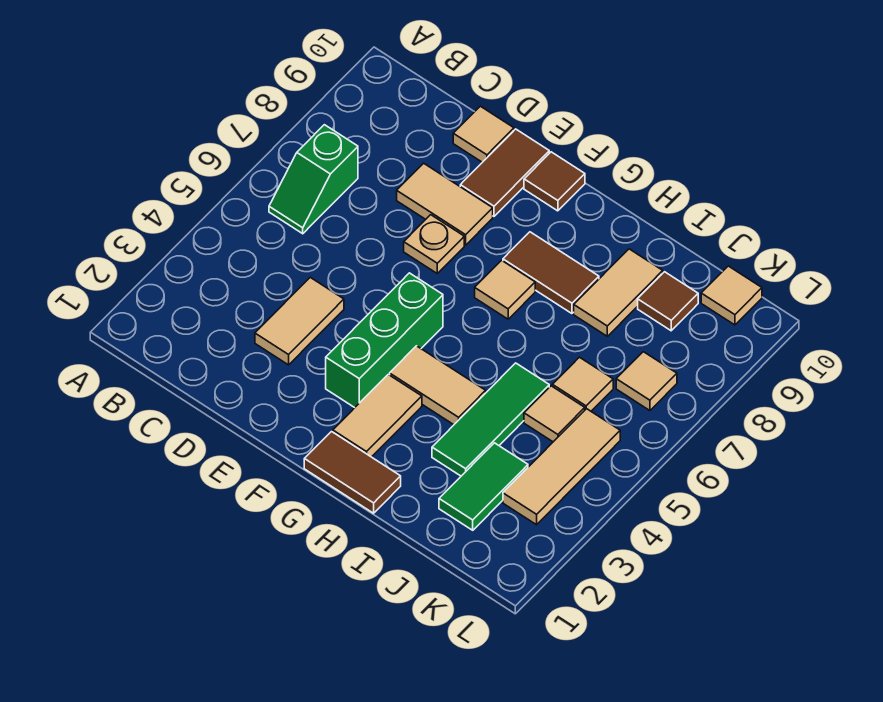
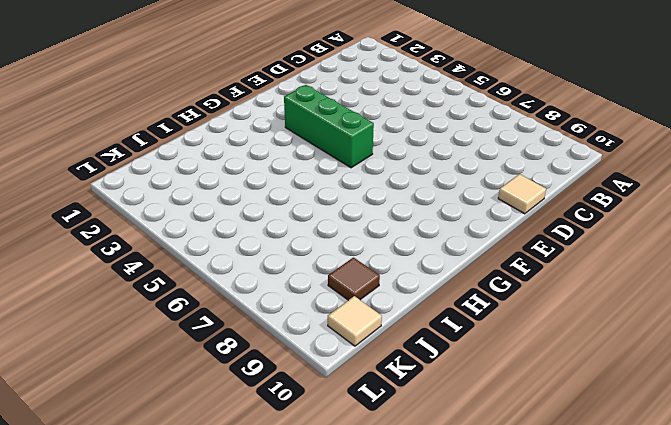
none -> green 1x2 slope [269,125,358,234]
none -> tan 1x2 tile [255,277,344,365]
none -> tan 1x2 tile [397,163,493,245]

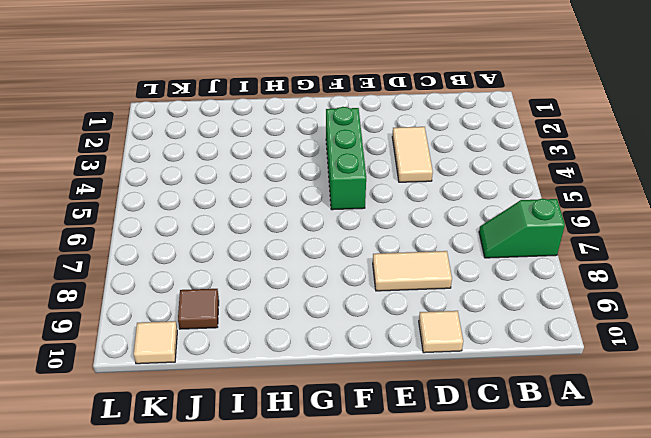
green 1x2 slope [479,199,565,258] -> green 1x2 slope turned to [269,125,358,234]
none -> tan 1x1 plate [404,215,464,273]
none -> brown 1x2 tile [460,129,549,216]
none -> brown 1x1 tile [524,152,585,211]

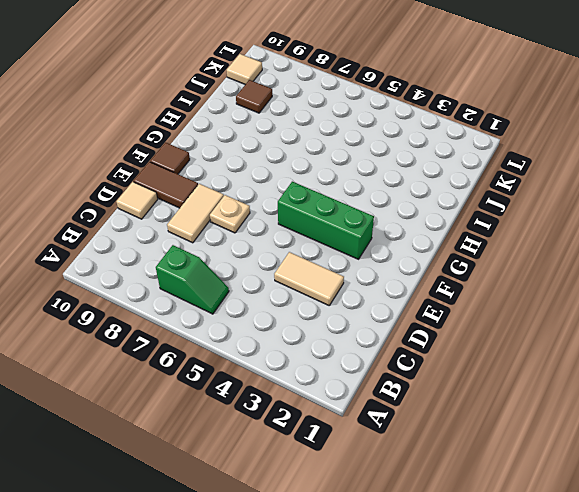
none -> brown 1x2 tile [304,432,401,513]
none -> tan 1x2 tile [333,375,422,457]
none -> tan 1x2 tile [390,346,486,425]

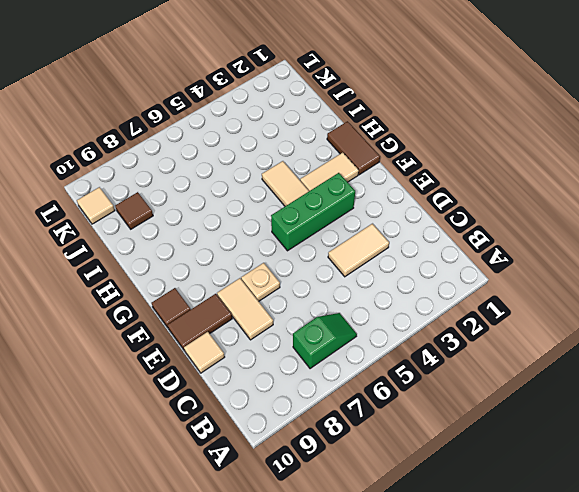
none -> tan 1x1 tile [475,260,535,319]
none -> brown 1x2 tile [503,232,599,313]
none -> green 1x3 tile [432,363,549,476]

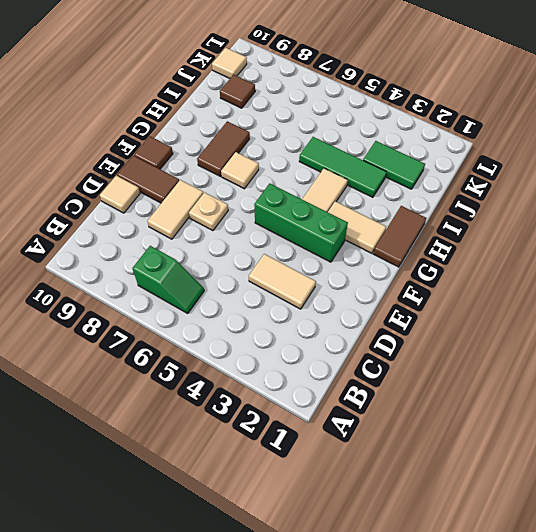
none -> tan 1x2 tile [574,249,663,336]
none -> tan 1x1 tile [524,386,585,442]
none -> tan 1x1 tile [552,357,613,411]

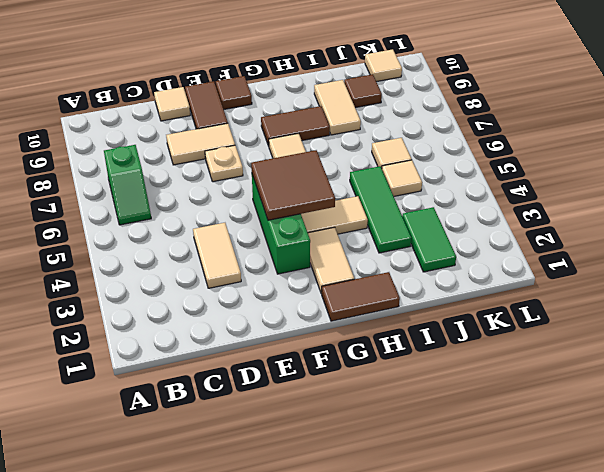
brown 2x2 tile [251,150,335,220] -> none
none -> tan 1x3 tile [503,409,620,525]
none -> tan 1x1 tile [616,352,677,411]

